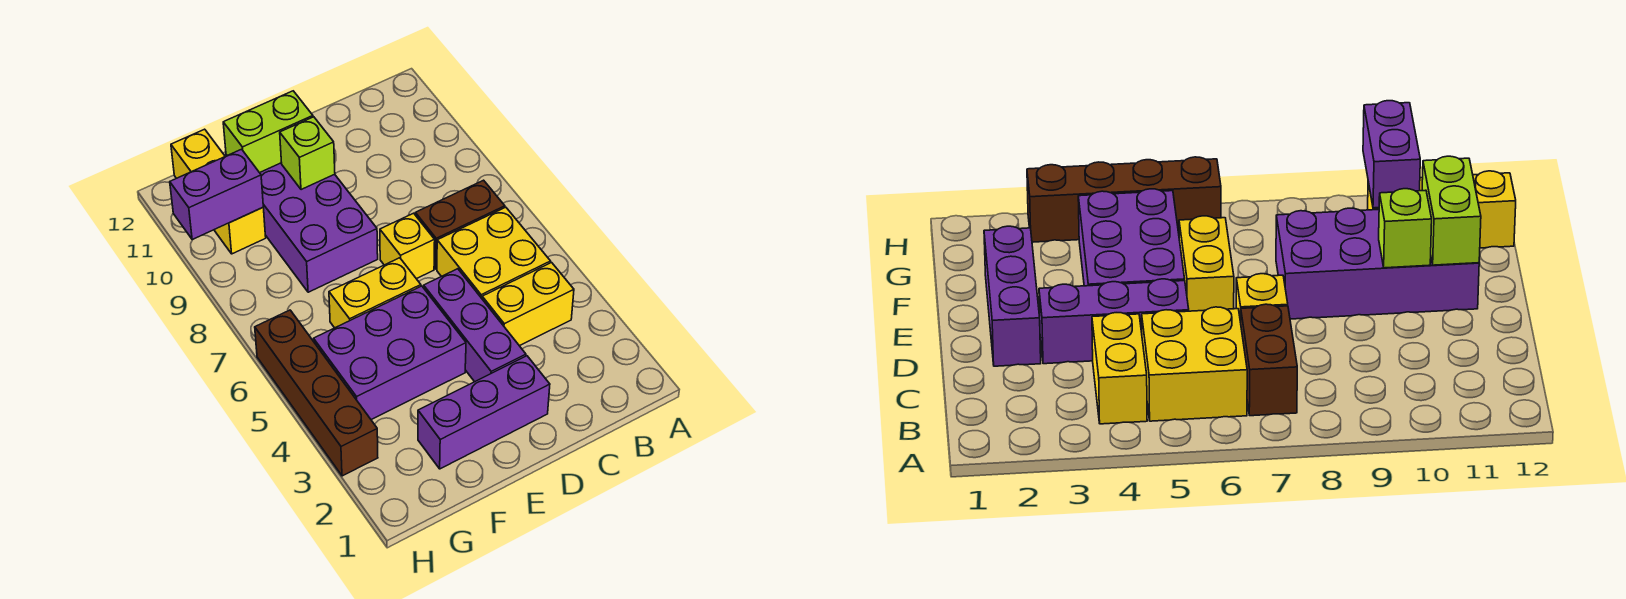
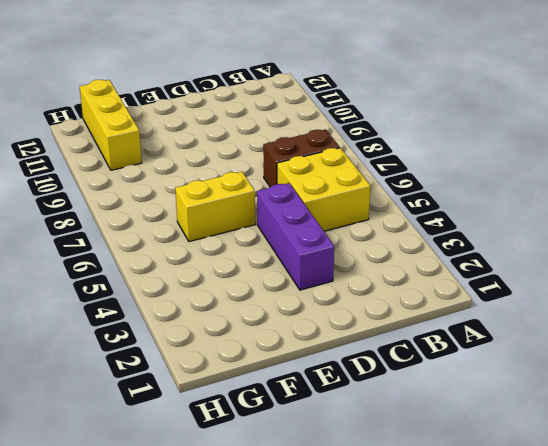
none -> yellow 1x2 brick [482,263,574,346]
none -> purple 1x3 brick [418,356,550,469]
none -> yellow 1x1 brick [380,213,435,279]

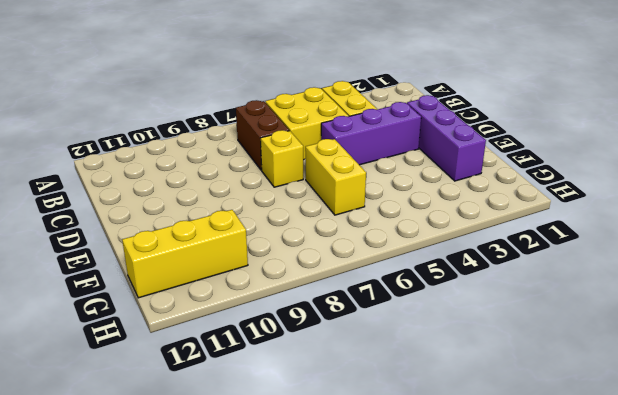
none -> purple 2x3 brick [314,286,466,420]
none -> purple 2x4 brick [226,155,378,292]
none -> brown 1x4 brick [255,310,378,476]

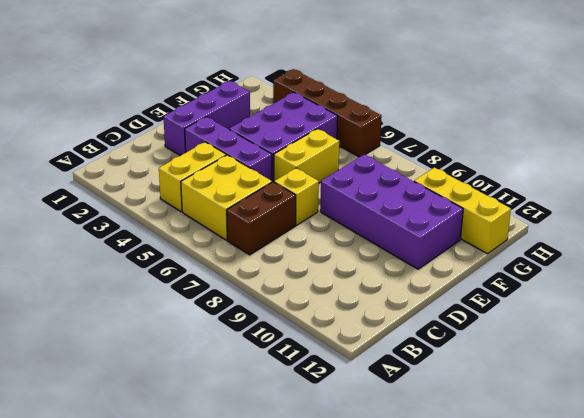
none -> lime 1x1 brick [280,117,335,190]
none -> lime 1x2 brick [223,91,313,173]
none -> purple 1x2 brick [170,149,263,240]

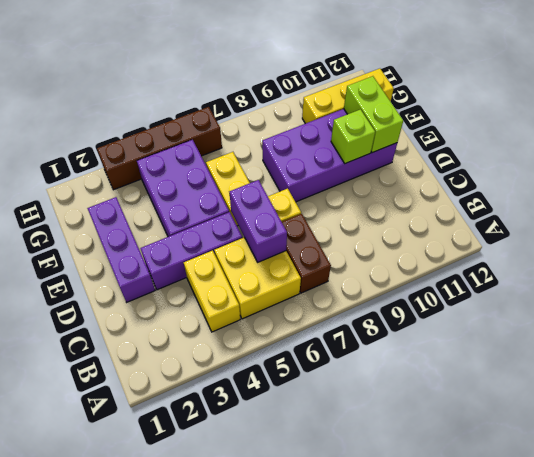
purple 1x2 brick [230,180,287,262] -> purple 1x2 brick moved to [170,149,263,240]

